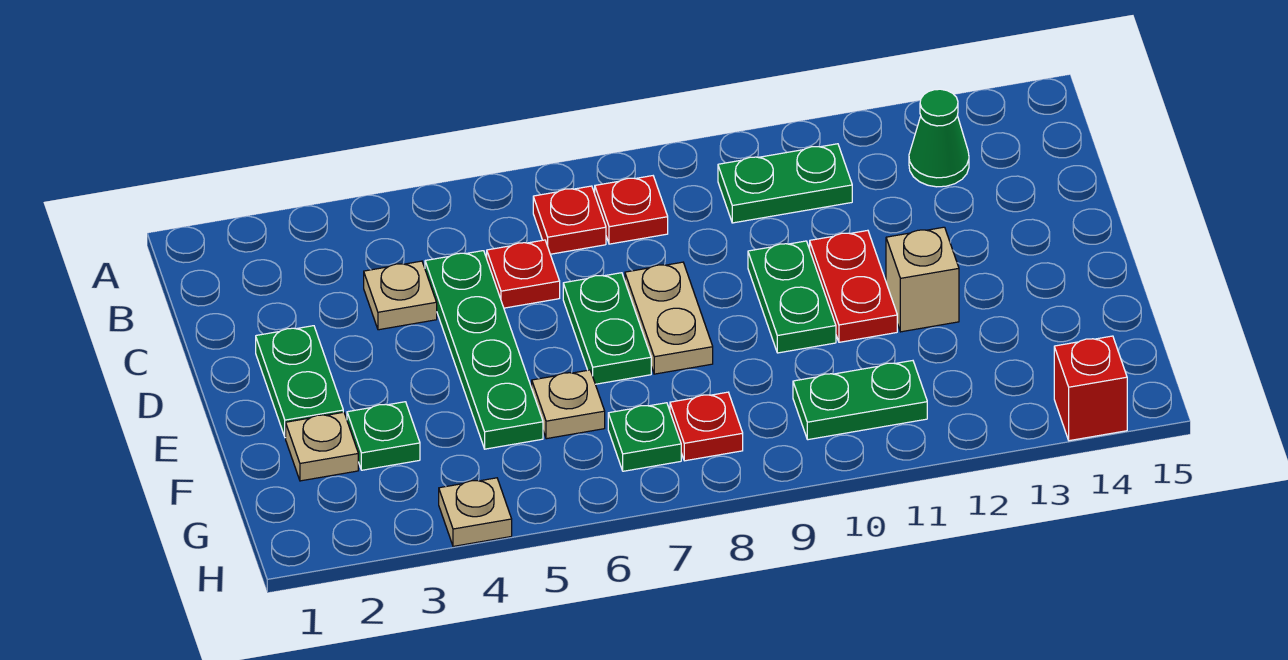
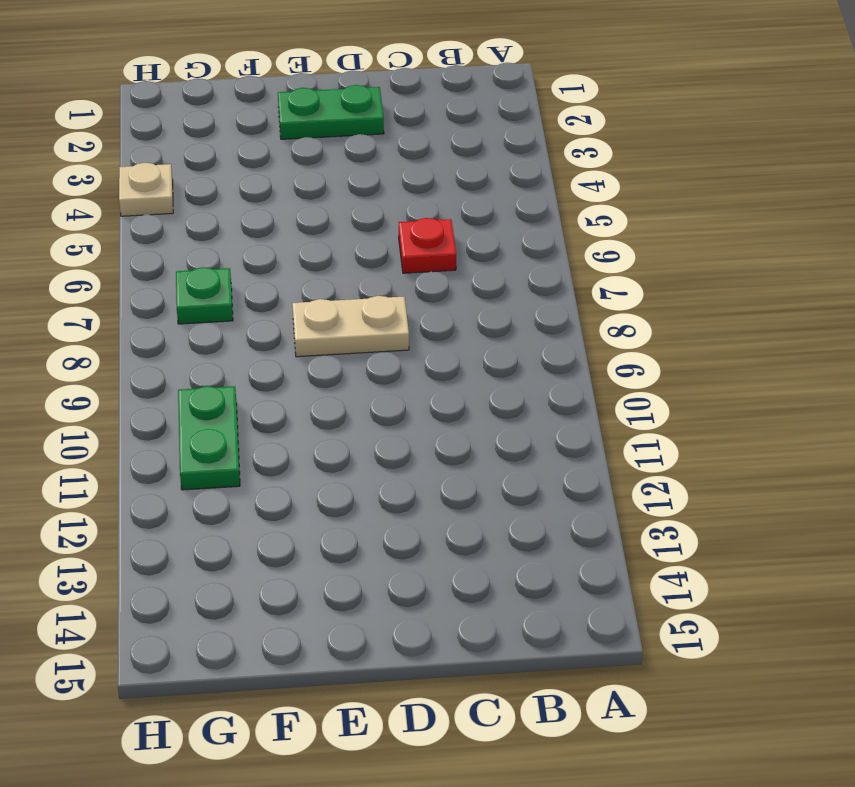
none -> red 1x1 plate [533,186,606,254]
none -> red 1x1 plate [595,176,668,244]
none -> green 1x2 plate [718,144,852,223]

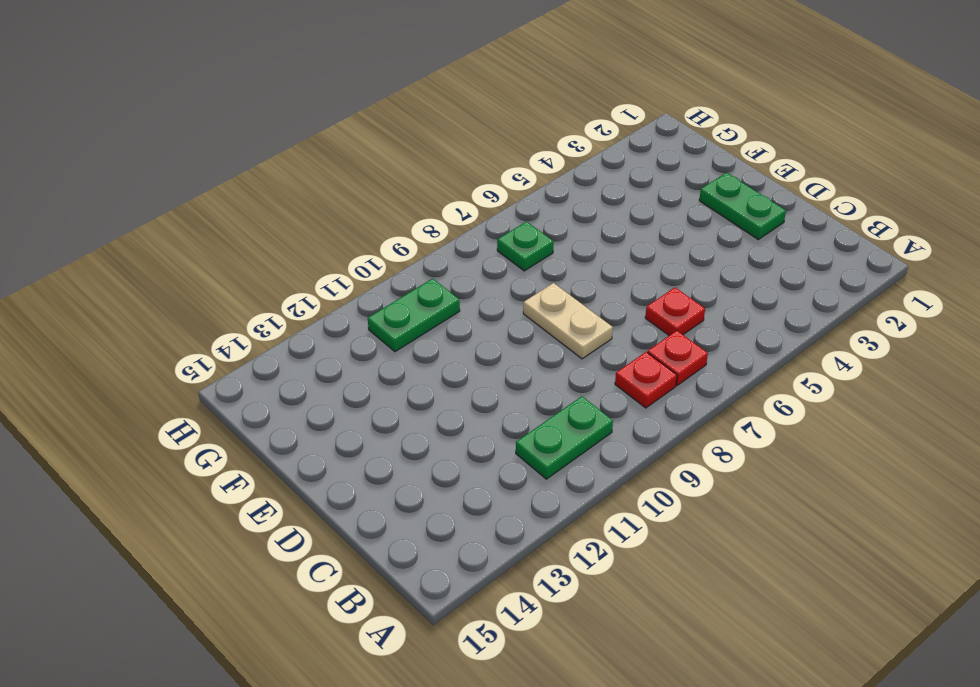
none -> green 1x1 cone [909,89,969,187]
none -> tan 1x1 plate [364,261,437,330]
none -> green 1x4 plate [425,251,543,449]

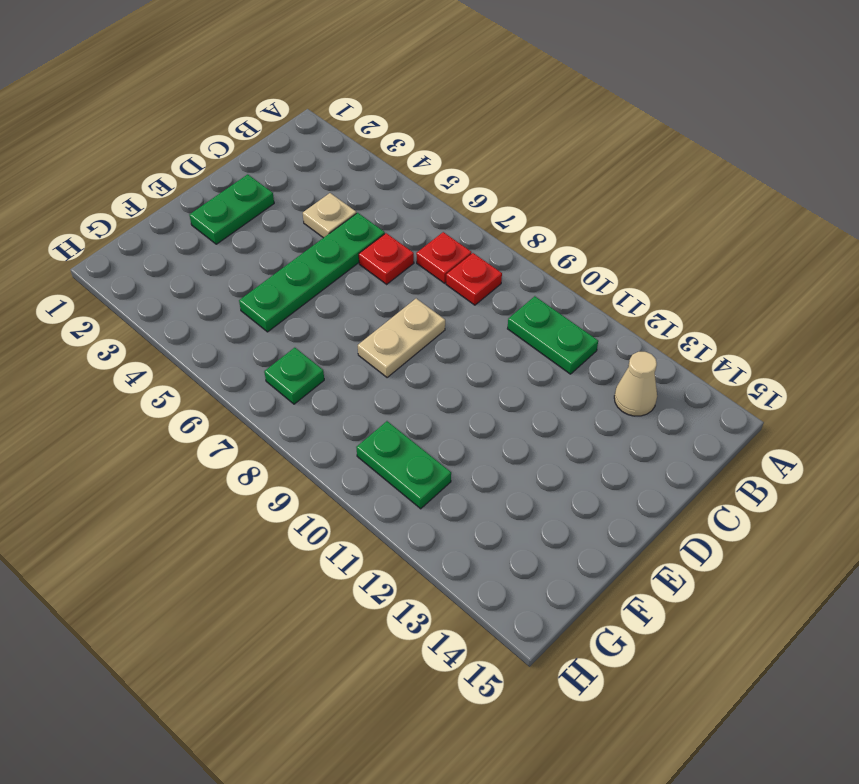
tan 1x1 cone [614,352,657,416] -> green 1x1 cone [909,89,969,187]
none -> green 1x2 plate [563,273,651,384]
none -> green 1x2 plate [748,241,836,353]
none -> red 1x2 plate [810,230,897,342]

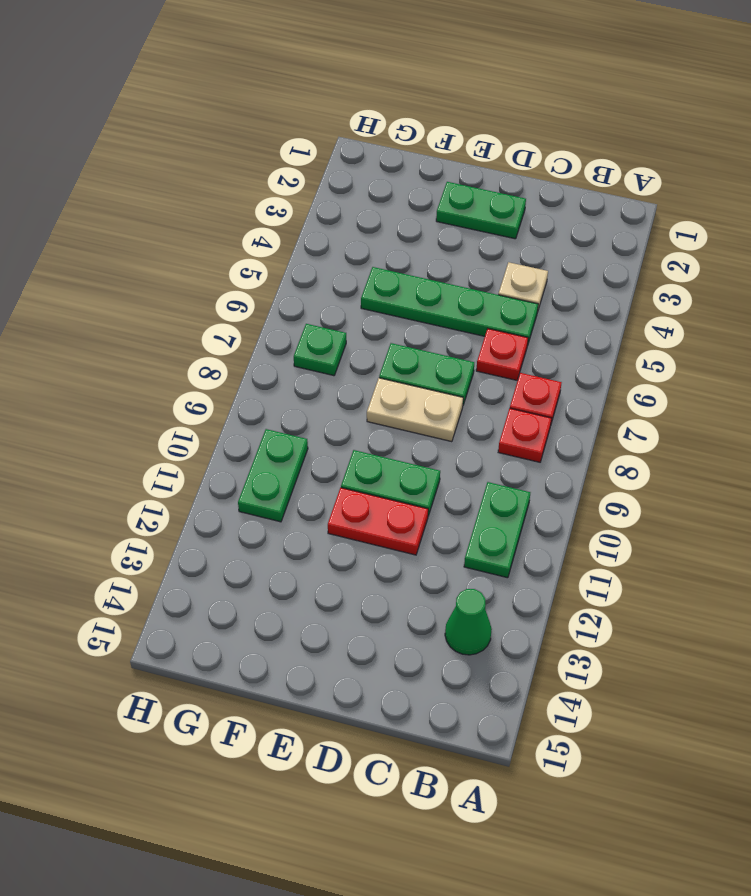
none -> tan 1x1 brick [886,227,959,332]
none -> tan 1x1 plate [286,412,358,481]
none -> green 1x1 plate [347,402,420,470]

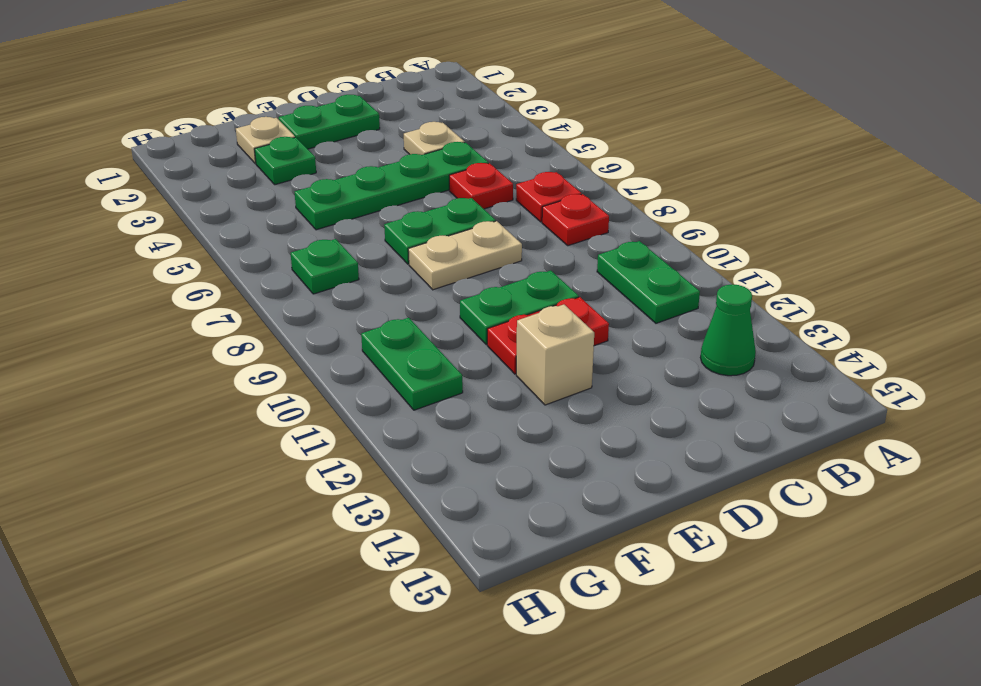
none -> tan 1x1 plate [532,370,605,439]
none -> red 1x1 plate [670,392,743,461]
none -> tan 1x1 plate [439,478,512,546]

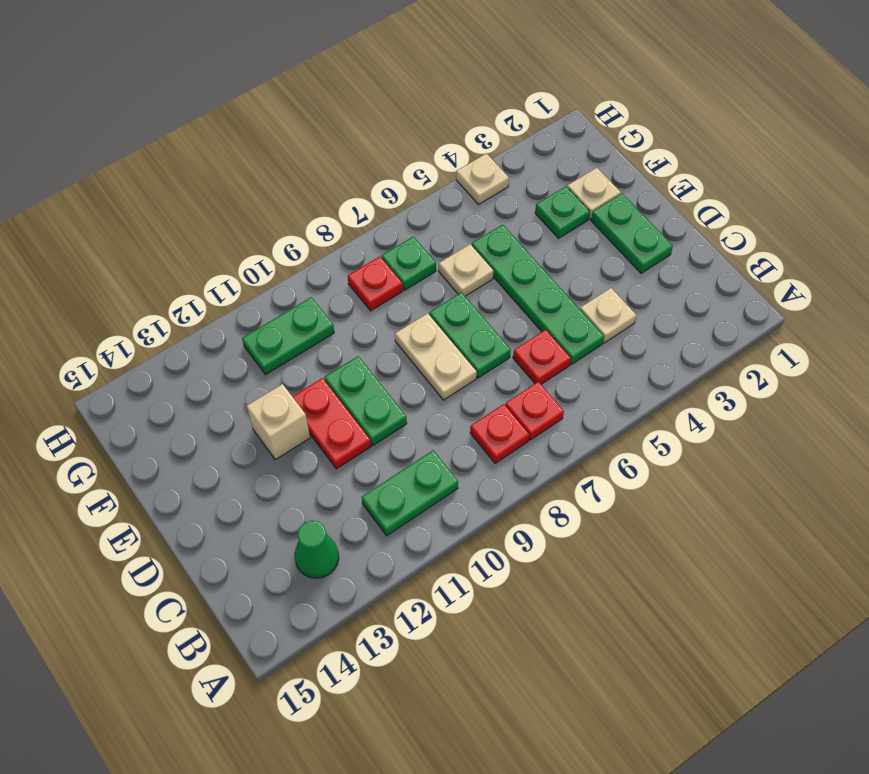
none -> red 1x1 brick [1054,336,1127,441]

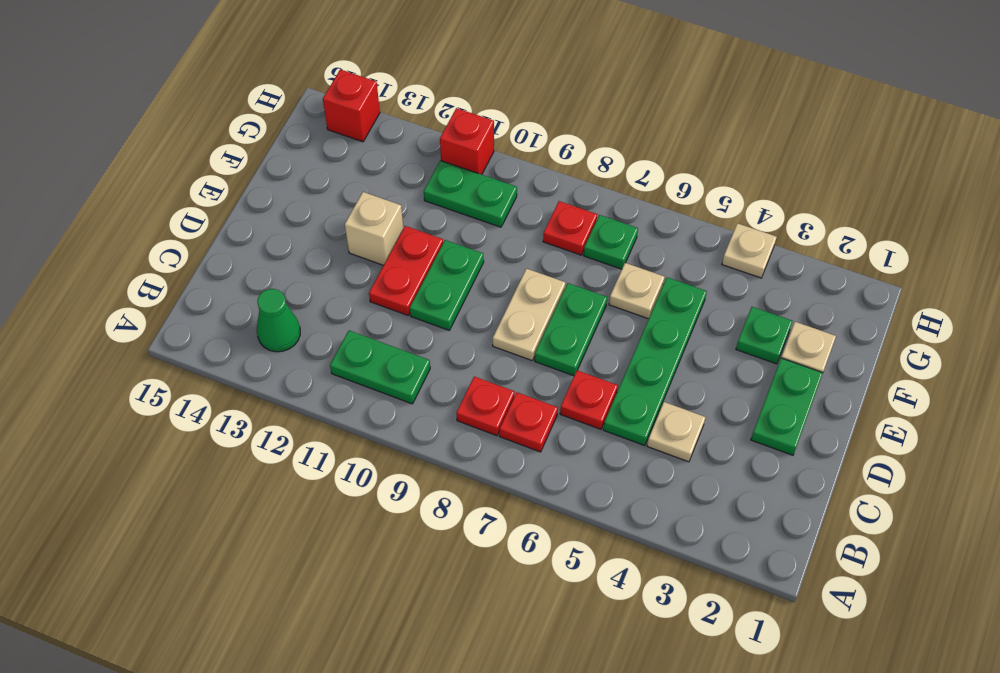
red 1x1 brick [440,108,494,175] -> none

